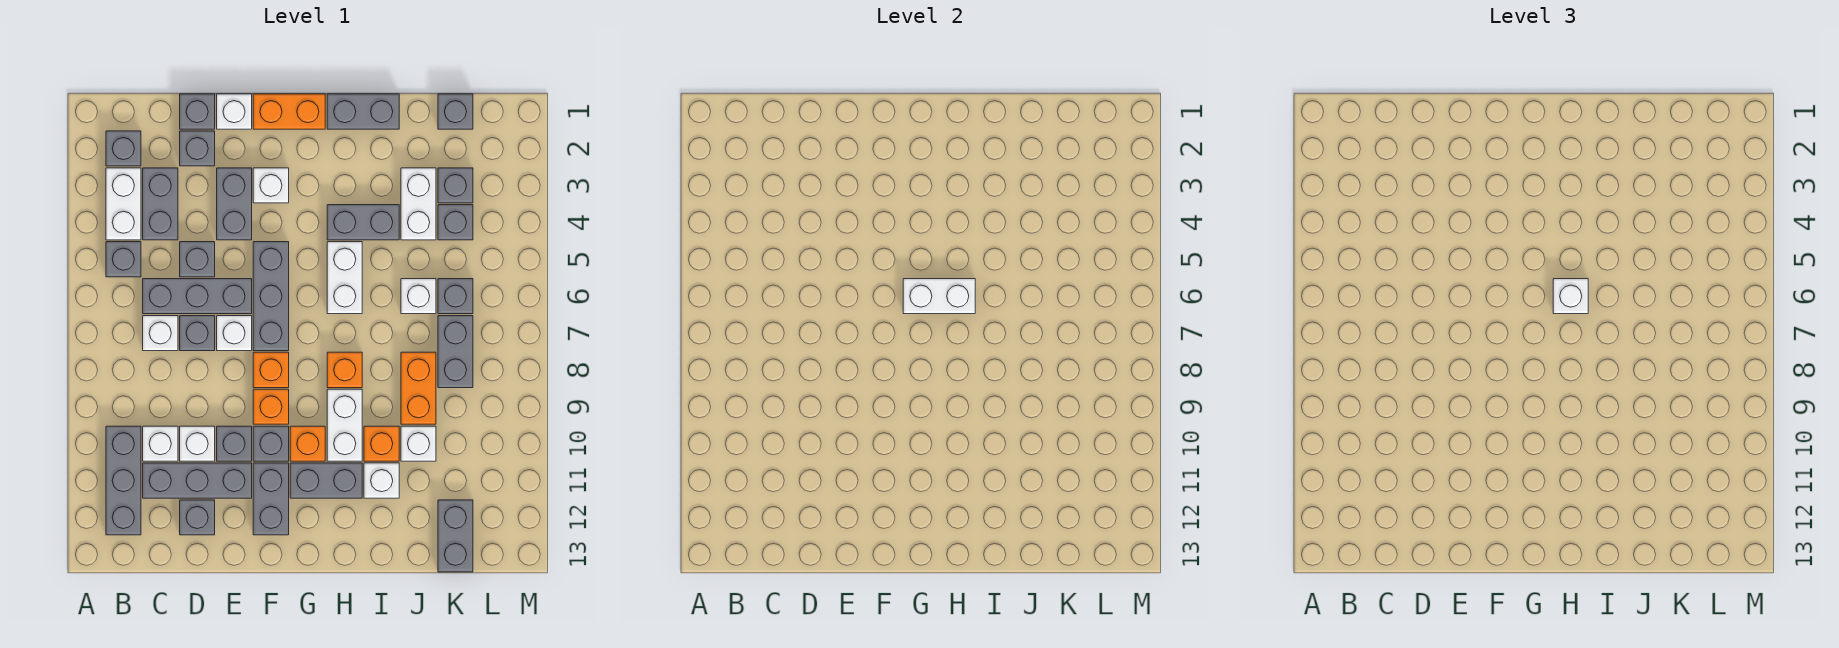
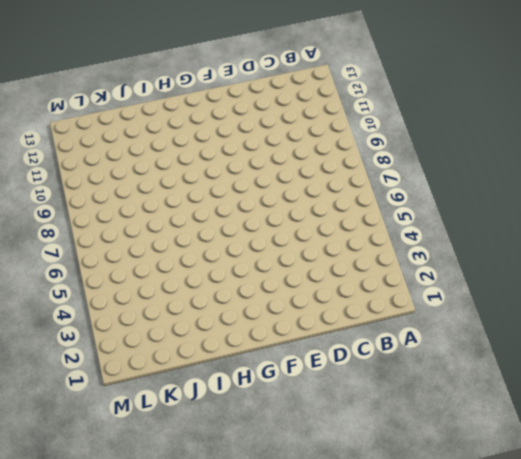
none -> grey 1x1 brick [106,131,141,166]
none -> white 1x2 brick [106,168,141,240]
none -> grey 1x1 brick [106,242,141,277]
none -> grey 1x3 brick [106,426,141,535]

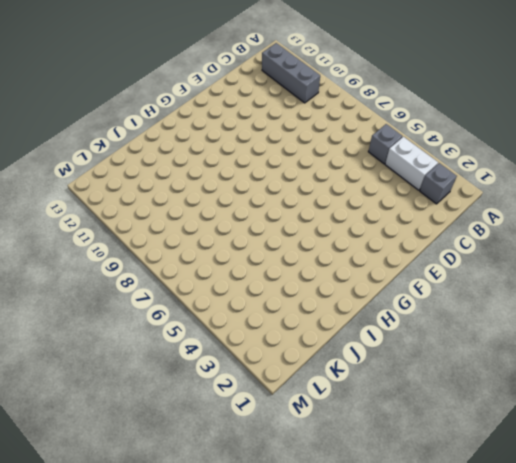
none -> grey 1x2 brick [143,168,178,240]
none -> grey 1x3 brick [143,279,252,314]
none -> white 1x1 brick [143,316,178,351]
none -> white 1x1 brick [143,426,178,461]

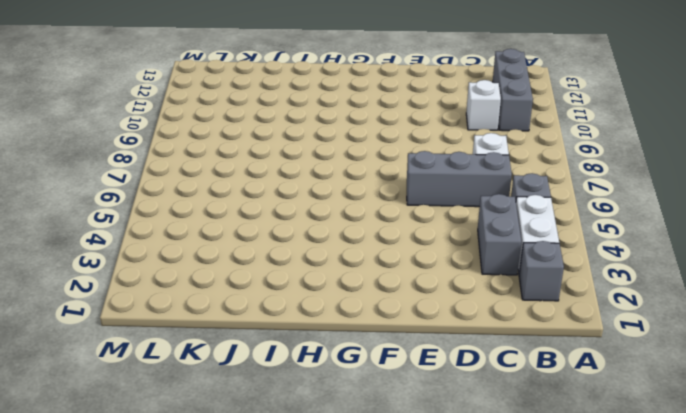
none -> grey 1x3 brick [143,463,252,498]
none -> grey 1x1 brick [180,94,215,129]
none -> grey 1x1 brick [180,131,215,166]
none -> grey 1x1 brick [180,242,215,277]

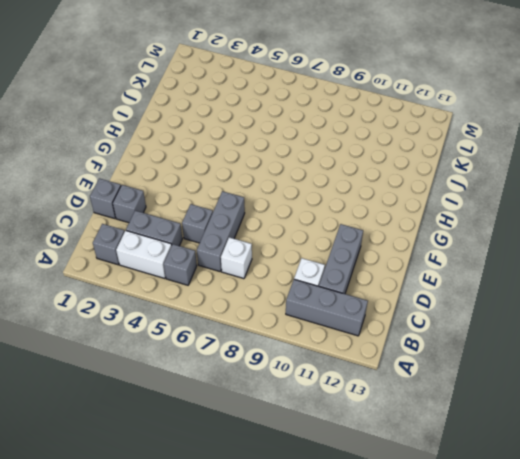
none -> grey 1x1 brick [180,316,215,351]
none -> white 1x1 brick [180,426,215,461]
none -> grey 1x1 brick [180,500,215,535]
none -> white 1x1 brick [217,94,252,129]

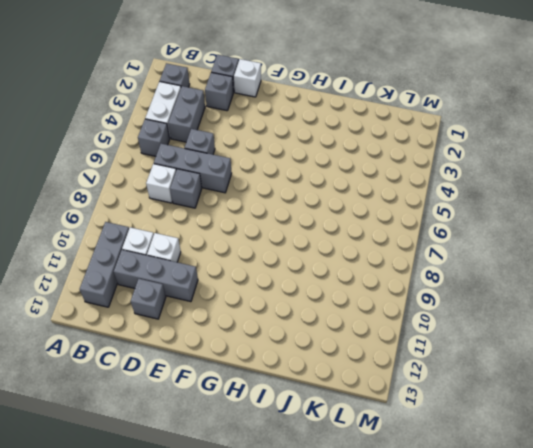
none -> grey 1x2 brick [217,168,252,240]
none -> white 1x1 brick [217,316,252,351]
none -> grey 1x1 brick [217,426,252,461]
none -> orange 1x2 brick [253,94,325,129]

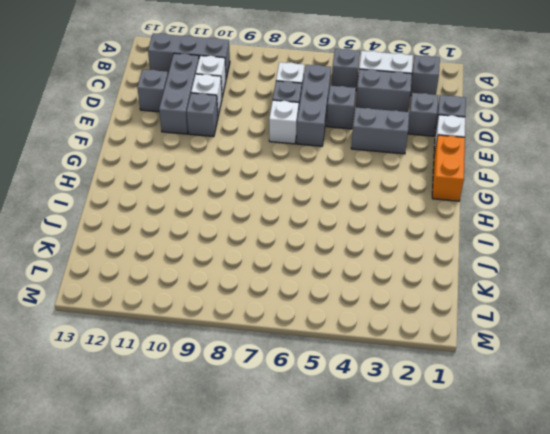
none -> white 1x1 brick [253,168,289,203]
none -> grey 1x3 brick [253,242,289,351]
none -> orange 1x1 brick [253,352,289,388]
none -> orange 1x1 brick [253,389,289,424]

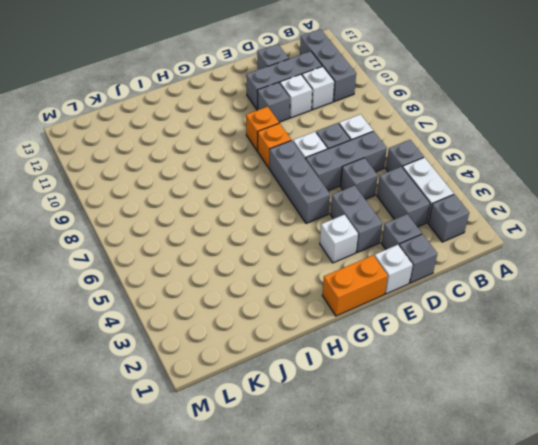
none -> grey 1x1 brick [253,426,289,461]
none -> grey 1x2 brick [253,463,289,535]
none -> orange 1x1 brick [290,426,325,461]
none -> grey 1x2 brick [290,463,362,498]

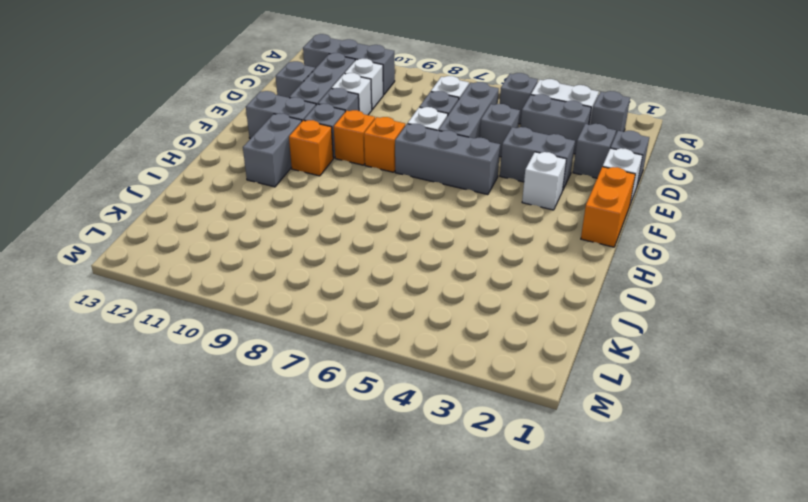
none -> grey 1x2 brick [327,94,399,129]
none -> grey 1x2 brick [327,205,399,240]
none -> white 1x2 brick [327,242,362,314]
none -> orange 1x1 brick [327,352,362,388]

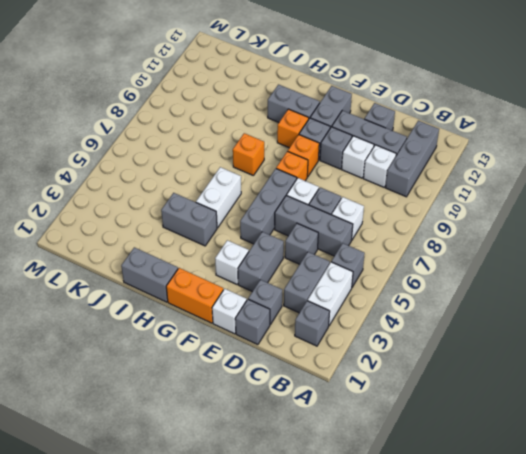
none -> white 1x2 brick [327,389,362,461]
none -> orange 1x1 brick [364,426,399,461]
none -> white 1x1 brick [364,463,399,498]
none -> white 1x2 brick [401,168,436,240]

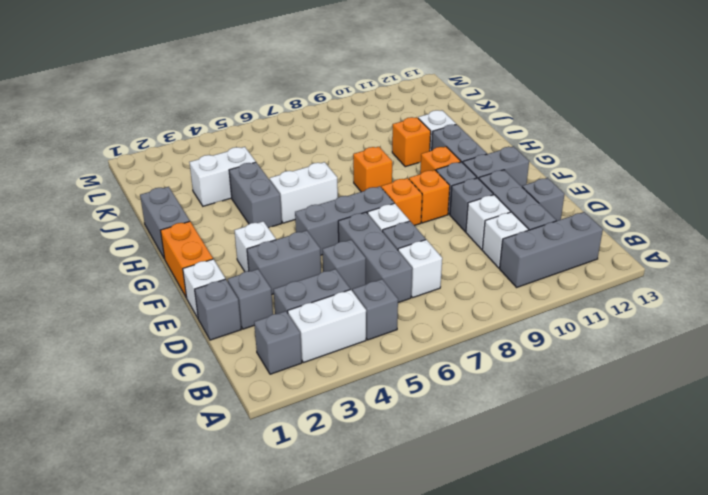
none -> white 1x2 brick [327,389,362,461]
none -> white 1x1 brick [401,279,436,314]
none -> orange 1x2 brick [401,352,436,424]
none -> white 1x1 brick [401,426,436,461]

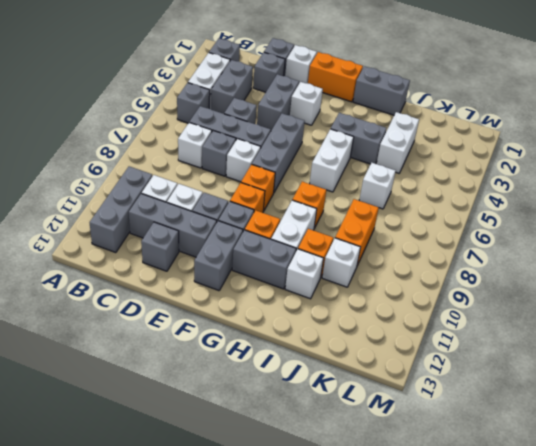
none -> grey 1x1 brick [438,94,473,129]
none -> grey 1x1 brick [438,168,473,203]
none -> grey 1x1 brick [438,205,473,240]
none -> grey 1x1 brick [438,279,473,314]

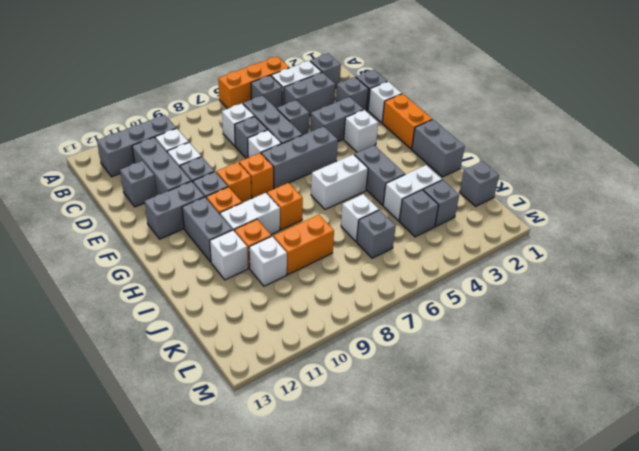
orange 1x3 brick [218,56,289,109] -> none
none -> grey 1x2 brick [438,316,473,388]
none -> grey 1x2 brick [438,500,473,572]
none -> white 1x2 brick [903,279,975,314]
none -> white 1x1 brick [1553,279,1588,314]

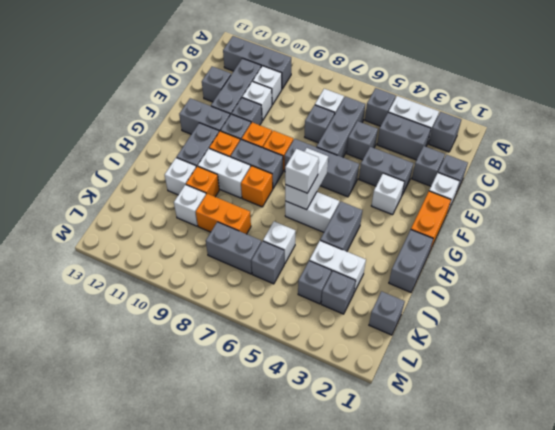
grey 1x2 brick [231,139,283,188] -> grey 1x2 brick moved to [438,500,473,572]
none -> white 1x1 brick [217,316,252,351]

